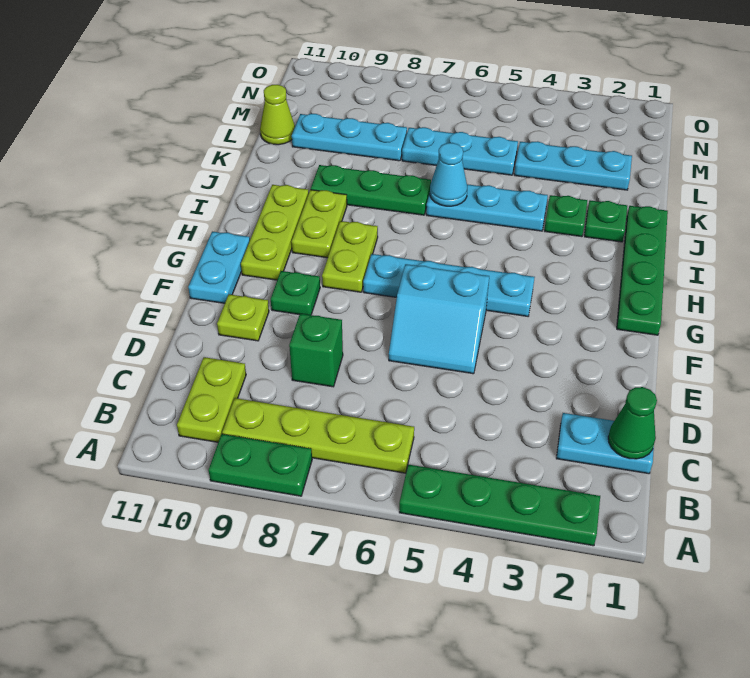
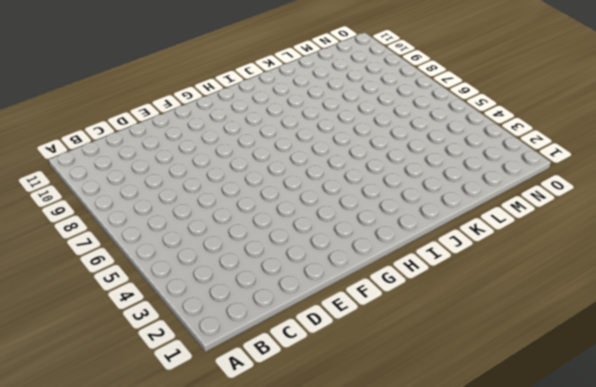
none -> green 1x4 plate [399,465,600,546]
none -> green 1x2 plate [209,434,312,496]
none -> lime 1x4 plate [222,398,414,473]

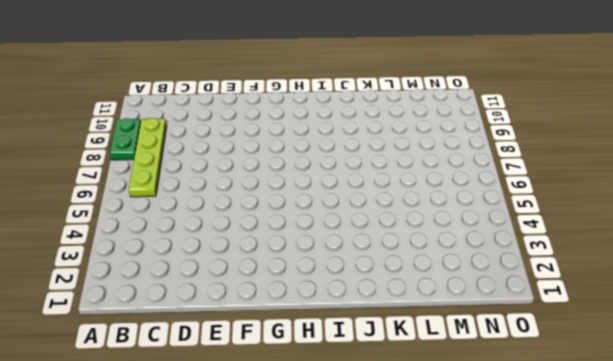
none -> green 1x4 plate [399,465,600,546]
none -> lime 1x2 plate [177,357,246,442]
none -> cyan 1x2 plate [556,413,654,474]

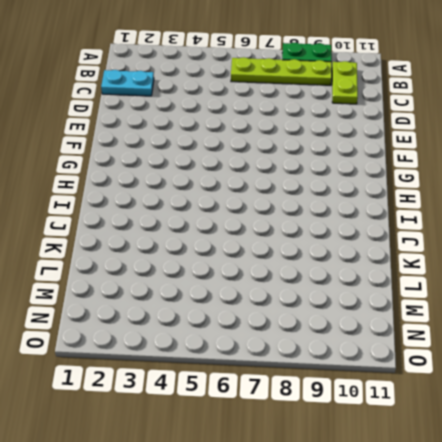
none -> green 1x4 plate [399,465,600,546]
none -> green 1x1 brick [289,314,343,387]
none -> cyan 2x2 slope [389,264,489,374]

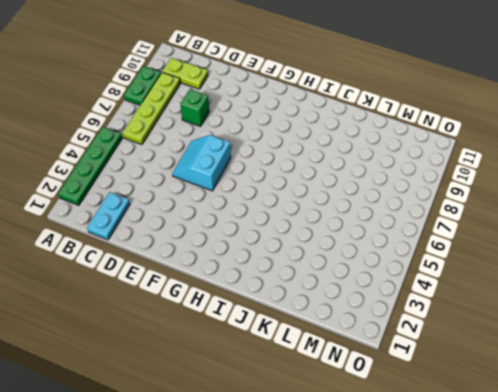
none -> lime 1x1 plate [217,294,269,341]
none -> green 1x1 plate [271,271,320,315]
none -> cyan 1x2 plate [188,232,250,303]

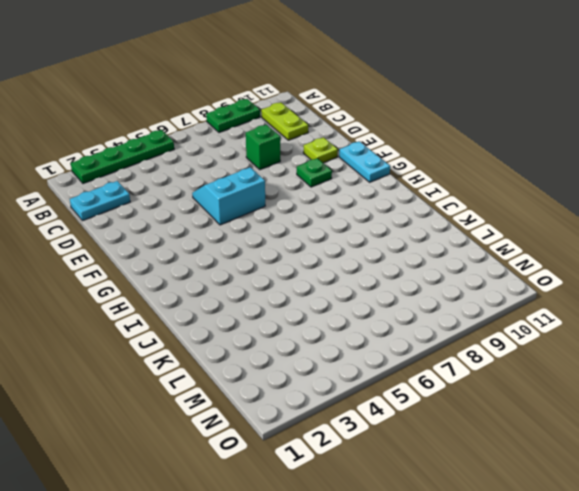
none -> lime 1x4 plate [222,398,414,473]
none -> green 1x4 plate [617,206,668,335]
none -> cyan 1x4 plate [363,254,535,316]

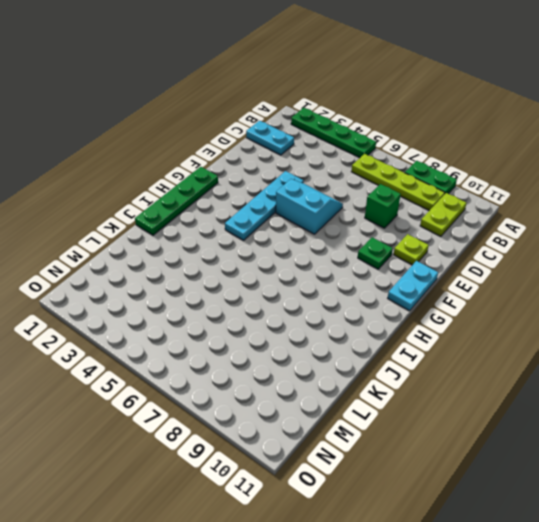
cyan 1x4 plate [225,171,304,240] -> cyan 1x4 plate turned to [363,254,535,316]
none -> lime 1x2 plate [322,221,378,292]
none -> lime 1x3 plate [241,185,309,280]
none -> lime 1x2 plate [292,190,347,258]

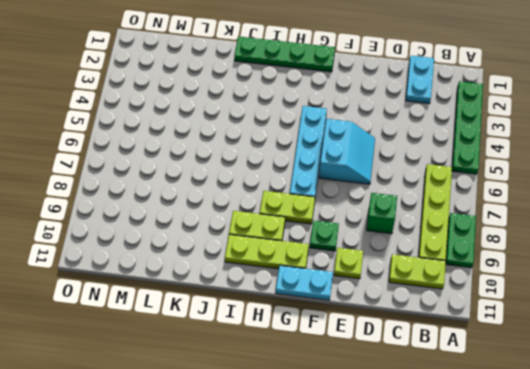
none -> green 1x1 plate [584,200,627,242]
none -> green 1x1 plate [544,195,587,237]
none -> cyan 1x3 plate [426,184,548,231]

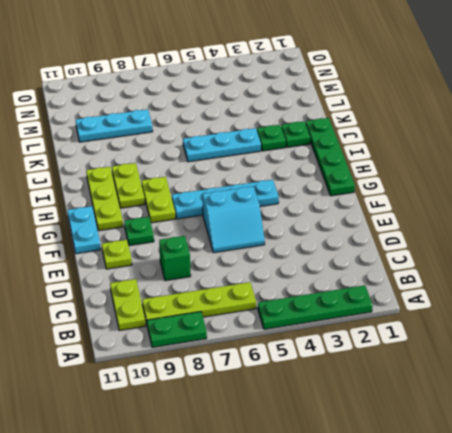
none -> cyan 1x2 plate [556,413,654,474]
none -> green 1x3 plate [311,165,431,215]
none -> cyan 1x3 plate [514,141,632,190]

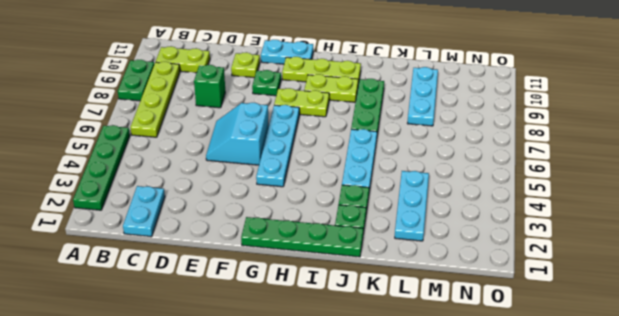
none -> cyan 1x3 plate [402,127,518,175]
none -> lime 1x1 cone [260,85,295,145]
none -> green 1x1 cone [608,387,657,459]

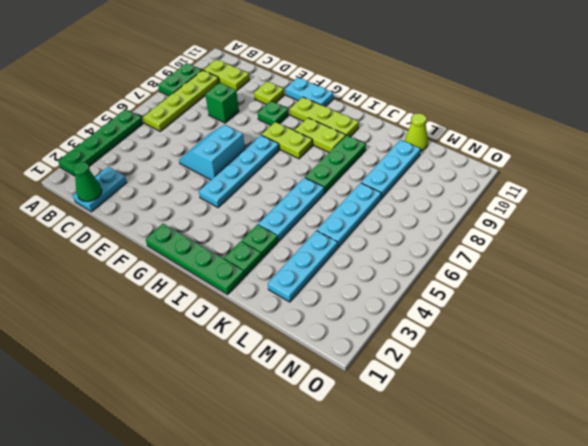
none -> cyan 1x1 cone [430,143,467,206]

